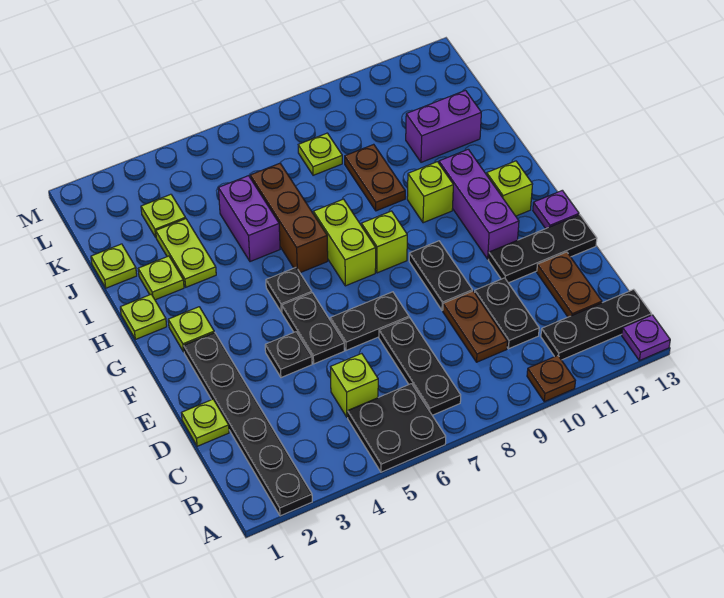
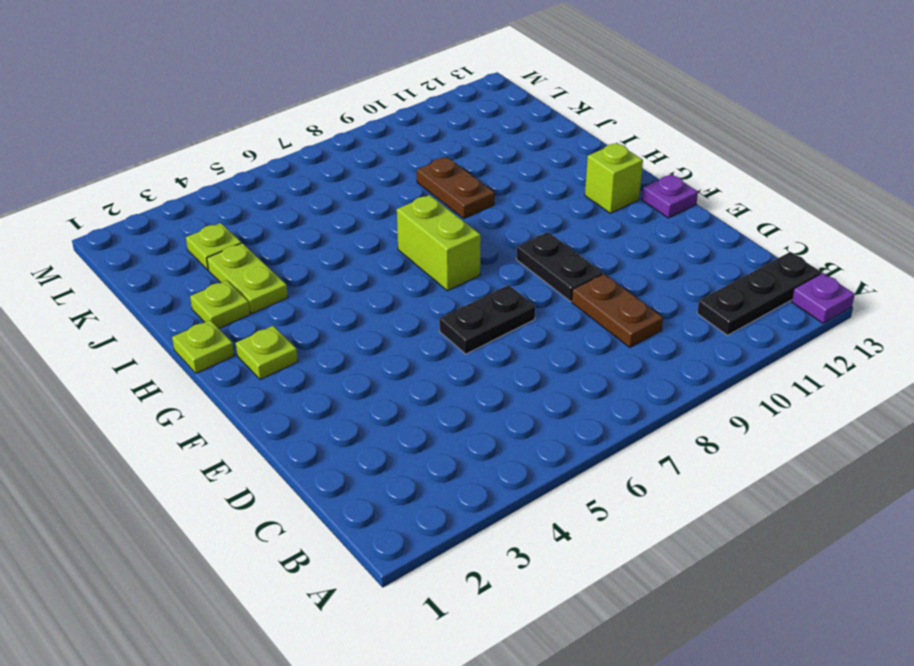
none -> black 1x6 plate [184,332,312,516]
none -> black 2x2 plate [348,384,446,472]
none -> brown 1x1 plate [527,356,575,402]
none -> black 1x3 plate [379,318,461,415]

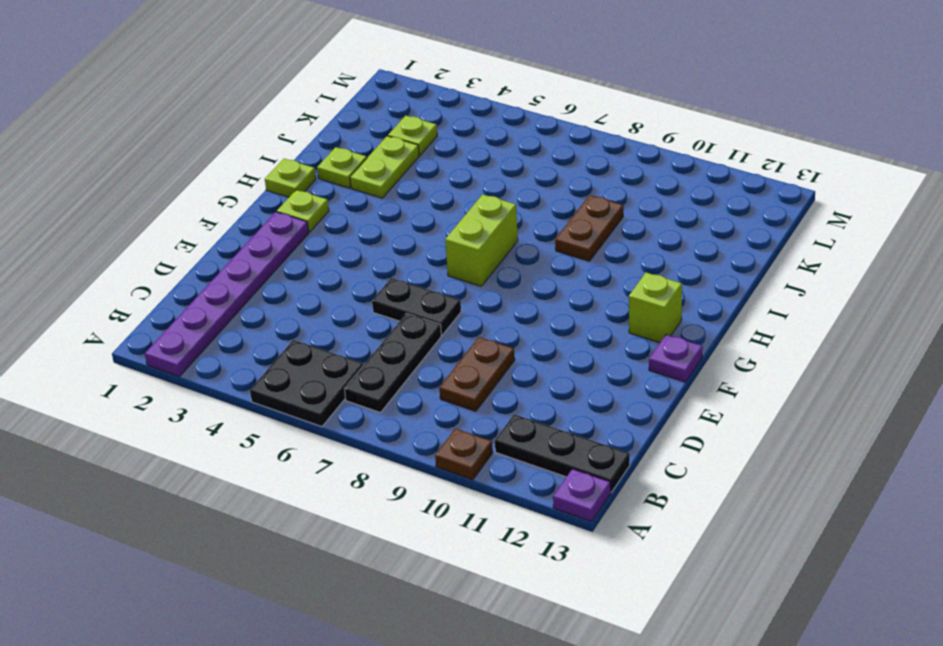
purple 1x6 plate [145,212,309,376] -> black 1x6 plate [184,332,312,516]
none -> lime 1x1 brick [331,354,378,417]
none -> black 1x2 plate [475,278,539,349]
none -> brown 1x2 plate [537,252,602,317]
none -> lime 1x1 plate [182,399,229,446]

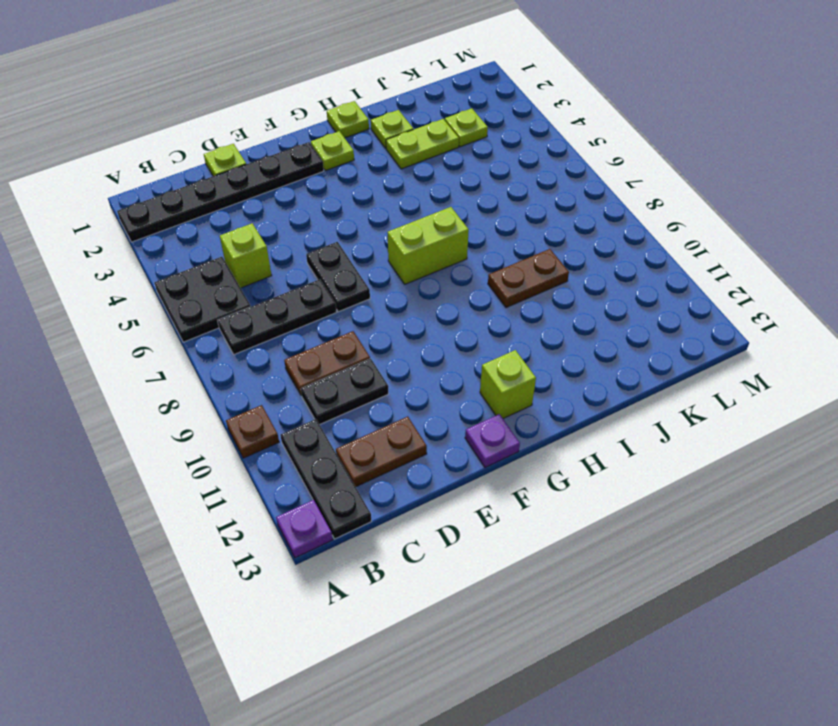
none -> black 1x1 plate [265,332,312,378]
none -> black 1x2 plate [282,293,344,364]
none -> black 1x2 plate [409,241,472,310]
none -> black 1x3 plate [488,215,597,283]

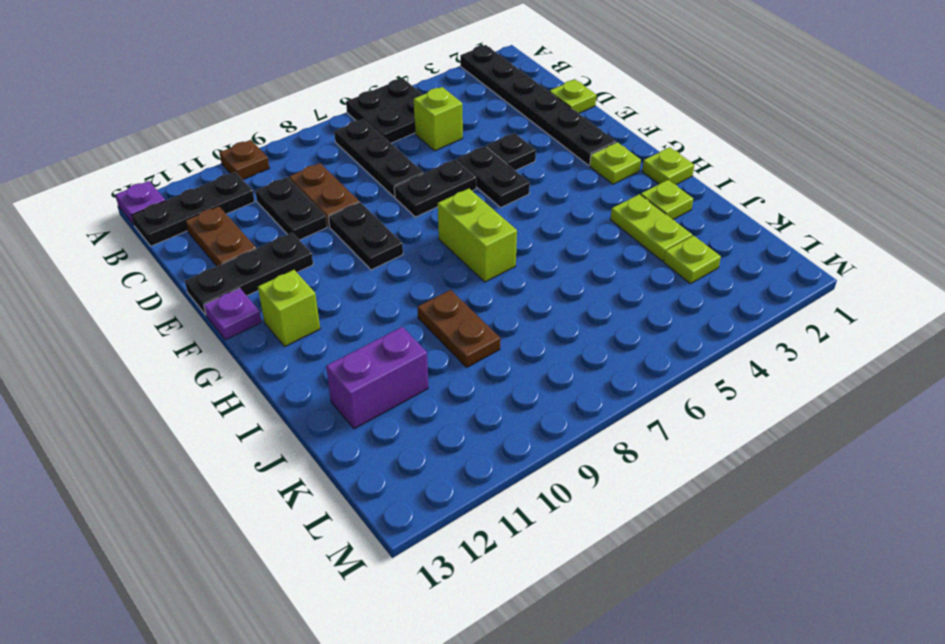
none -> purple 1x3 brick [439,149,519,259]
none -> black 1x1 plate [266,268,312,312]
none -> lime 1x1 brick [361,211,407,273]
none -> brown 1x3 brick [250,163,328,273]

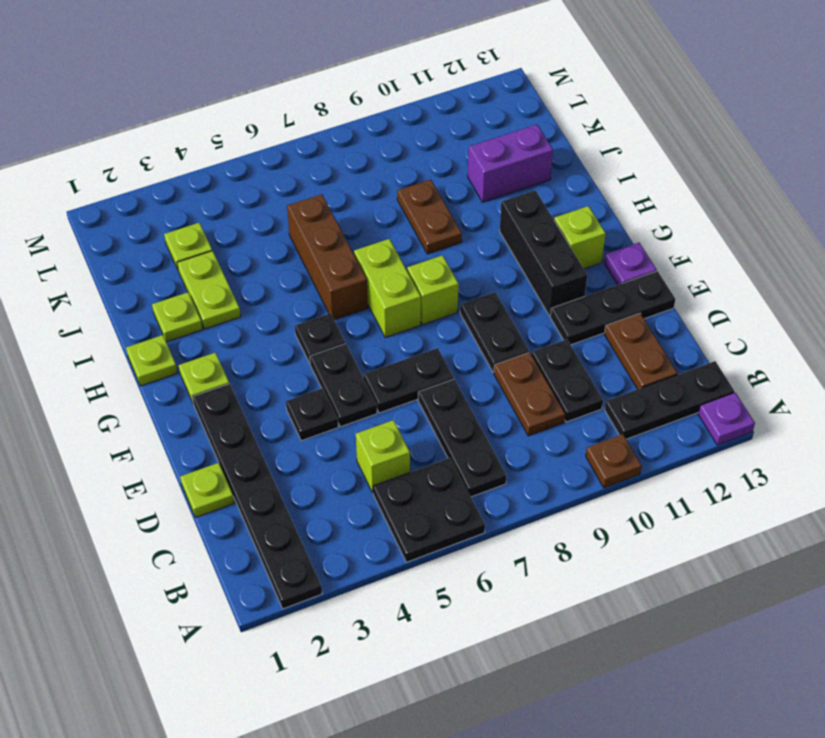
black 1x3 brick [500,190,587,316] -> purple 1x3 brick [439,149,519,259]
none -> lime 1x1 brick [407,162,453,223]
none -> purple 1x2 brick [218,176,280,262]
none -> lime 1x1 plate [91,244,137,288]
none -> lime 1x1 plate [298,133,342,175]

